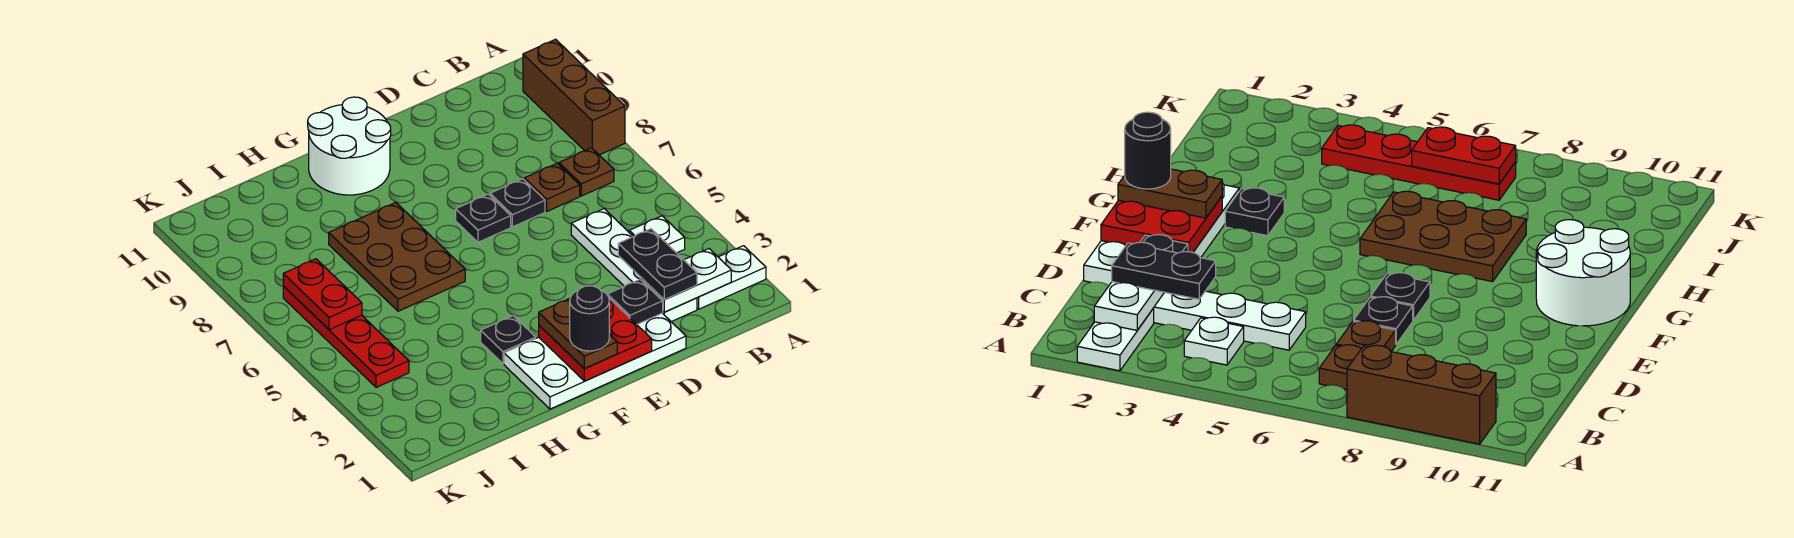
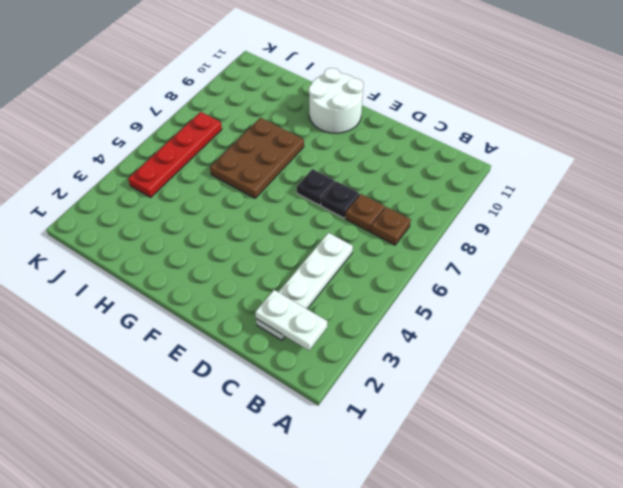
none -> white 1x2 plate [697,246,766,309]
none -> brown 1x3 brick [523,39,625,155]
none -> white 1x1 plate [629,216,685,253]

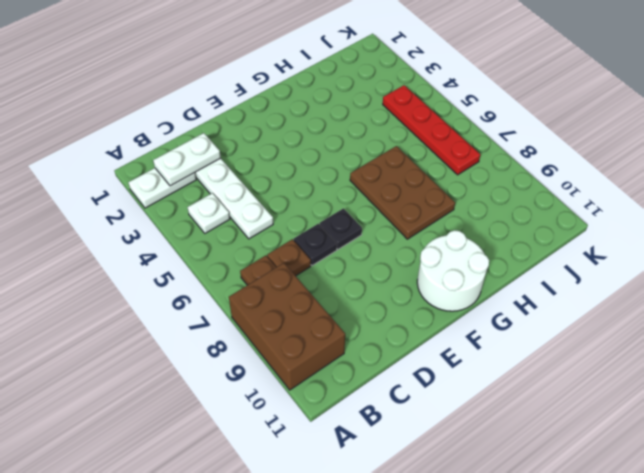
brown 2x3 brick [229,263,345,390] -> brown 1x3 brick [523,39,625,155]
none -> white 2x4 plate [504,313,686,409]
none -> black 1x1 plate [481,316,536,364]
none -> black 1x1 plate [607,280,663,324]

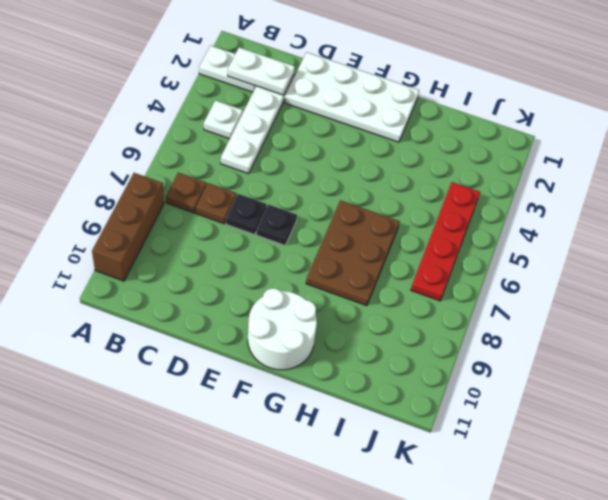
none -> black 1x1 plate [481,316,536,364]
none -> black 1x1 plate [607,280,663,324]
none -> red 2x2 plate [539,298,652,381]

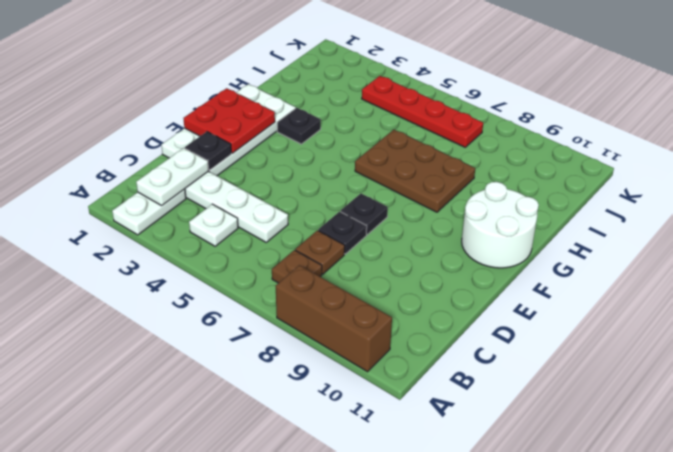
none -> red 1x2 plate [283,259,362,330]
none -> black 1x2 plate [618,229,697,299]
none -> brown 1x2 plate [539,298,617,368]

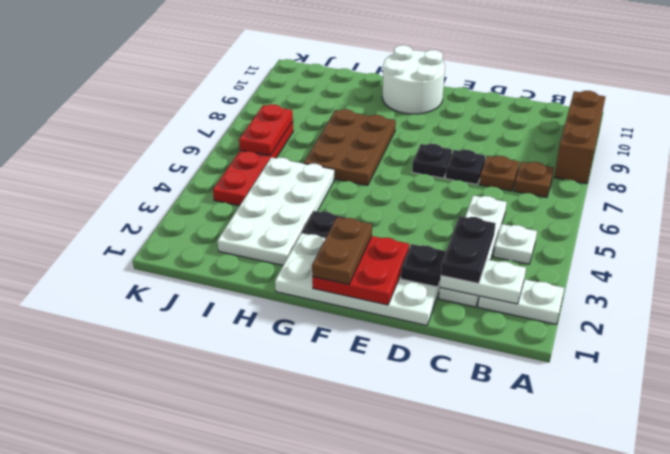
white 2x4 plate [218,157,334,265] -> none
none -> black 1x1 round brick [570,286,609,351]

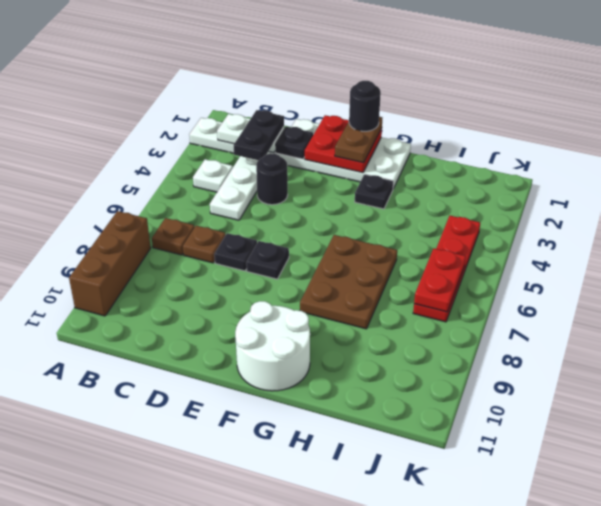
black 1x1 round brick [256,153,288,205] -> none

